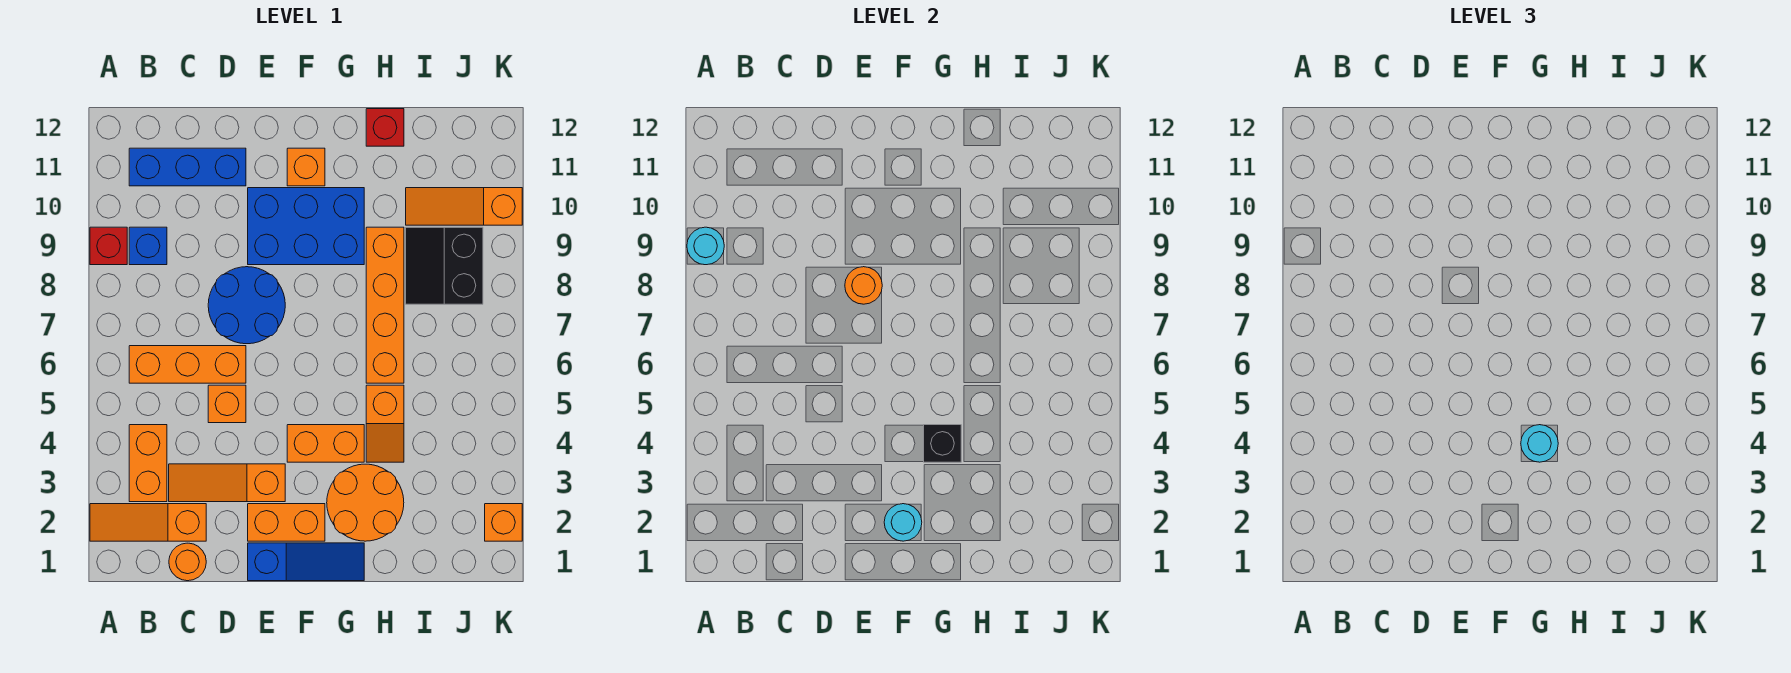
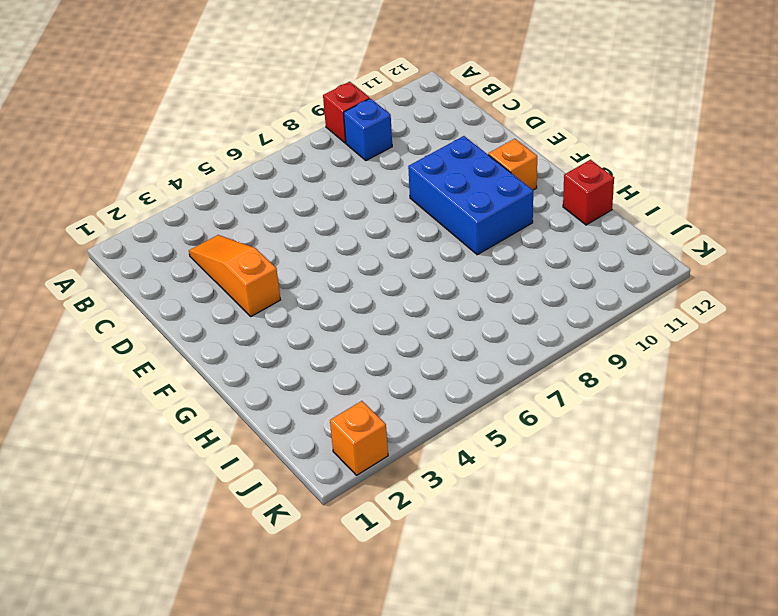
none -> orange 1x3 slope [90,504,206,541]
none -> orange 1x2 brick [129,425,167,502]
none -> orange 1x3 brick [129,346,246,383]

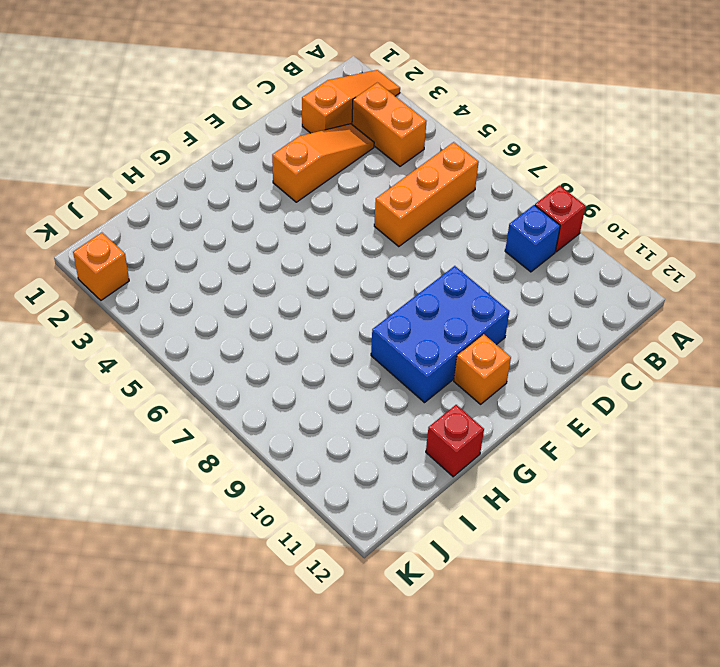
none -> blue 1x3 brick [129,148,246,186]
none -> orange 1x1 round brick [169,543,206,581]
none -> orange 1x1 brick [208,385,246,423]

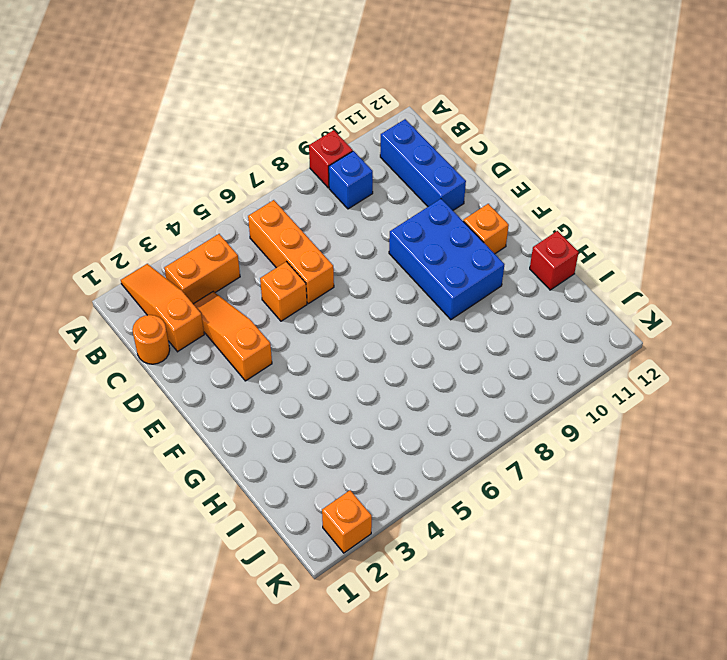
none -> blue 2x2 round brick [208,267,285,344]
none -> blue 1x3 slope [248,543,364,581]
none -> orange 1x2 brick [248,504,325,541]

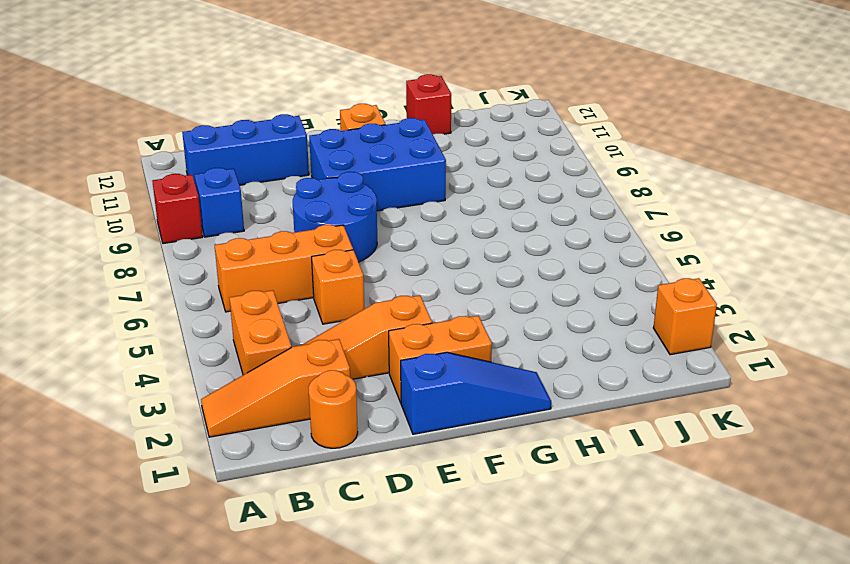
none -> orange 1x2 brick [287,425,364,462]
none -> orange 2x2 round brick [327,464,404,541]
none -> orange 1x2 slope [366,385,404,462]

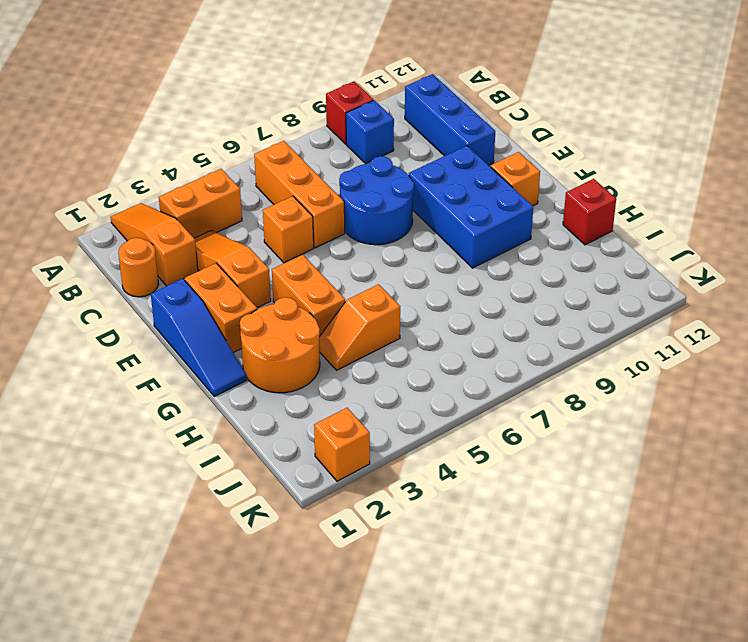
none -> orange 1x4 brick [366,227,404,383]
none -> black 2x2 slope [406,227,483,304]
none -> orange 1x3 slope [406,188,522,225]

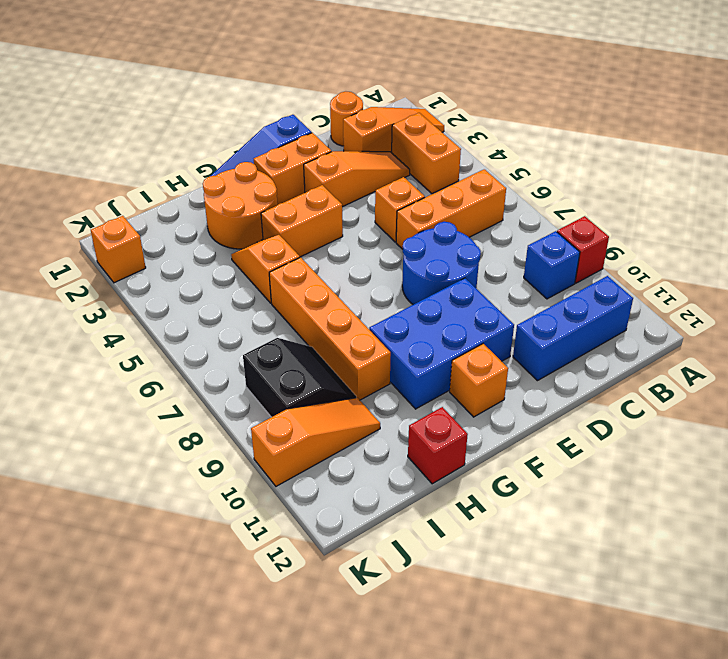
none -> cyan 1x1 round brick [687,227,724,265]
none -> orange 1x1 round brick [845,267,882,304]
none -> cyan 1x1 round brick [884,504,922,541]

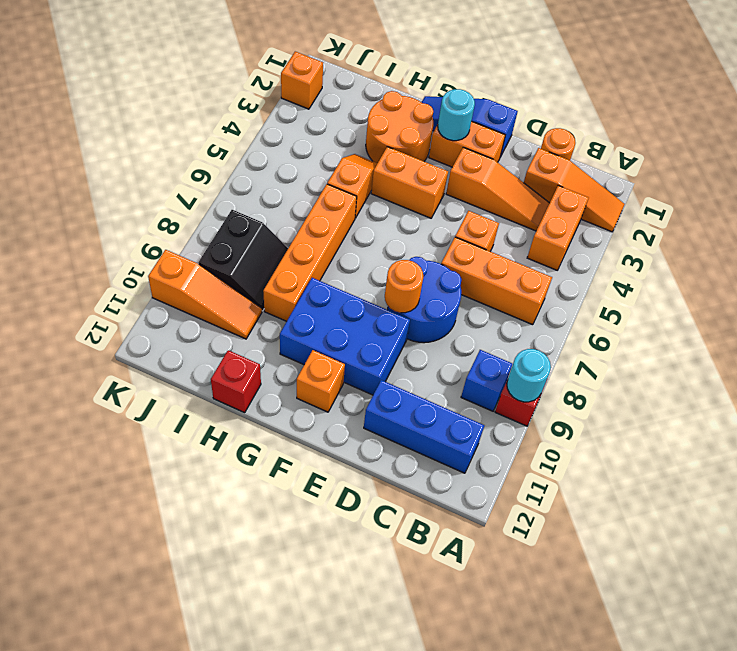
none -> black 1x1 brick [924,425,961,462]
none -> cyan 1x1 round brick [1521,425,1558,462]

